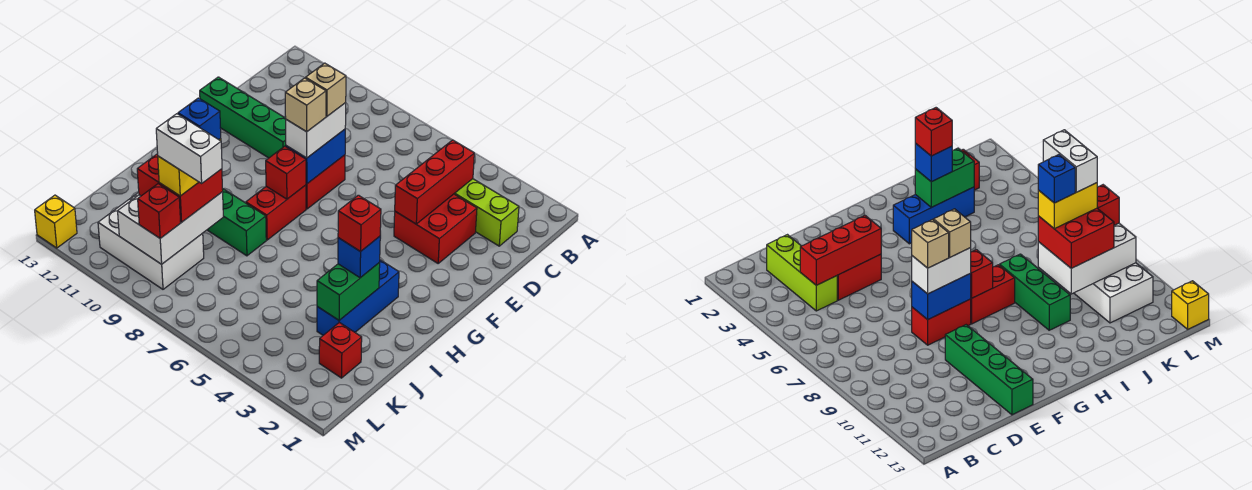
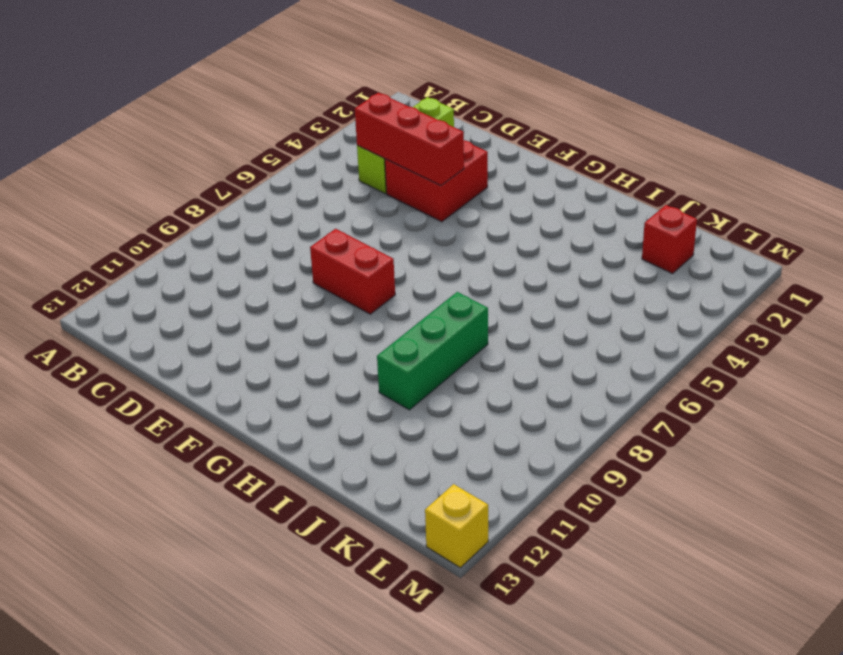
none -> green 1x4 brick [200,77,286,158]
none -> red 1x2 brick [246,185,306,240]
none -> blue 1x3 brick [317,260,399,335]

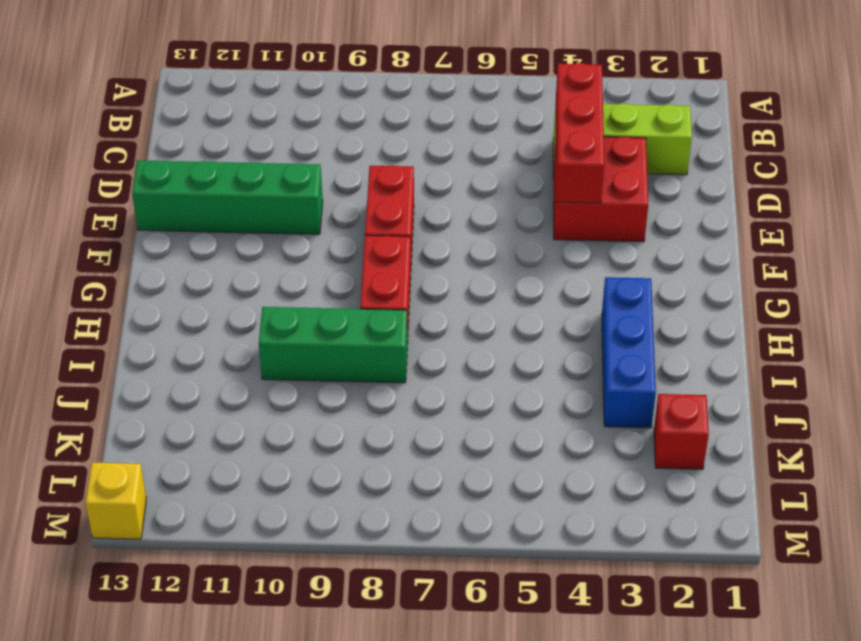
none -> white 2x3 brick [98,192,204,289]
none -> blue 1x2 brick [286,129,345,184]
none -> red 1x1 brick [266,146,306,199]

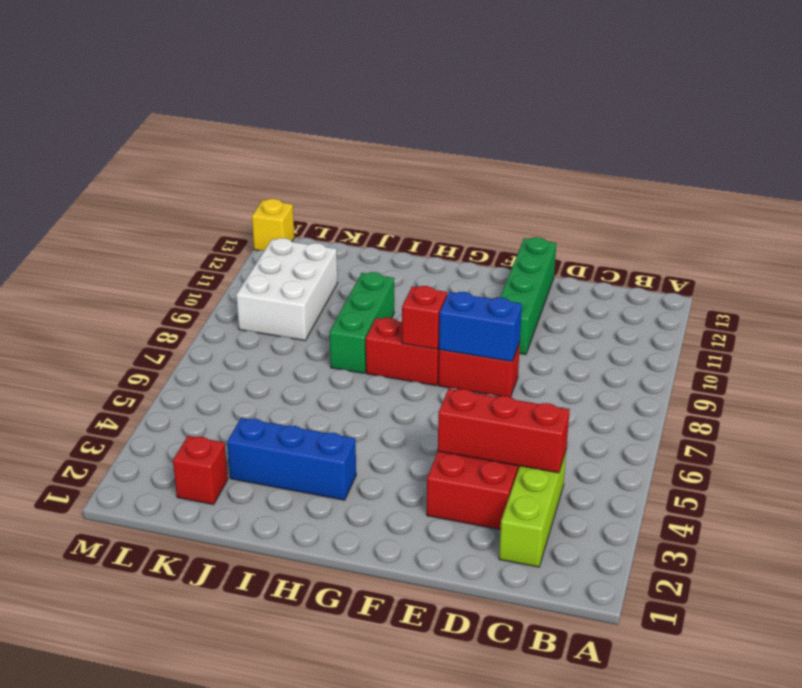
none -> green 1x2 brick [317,262,380,320]
none -> white 2x3 brick [118,192,223,264]
none -> white 1x2 brick [286,103,346,158]

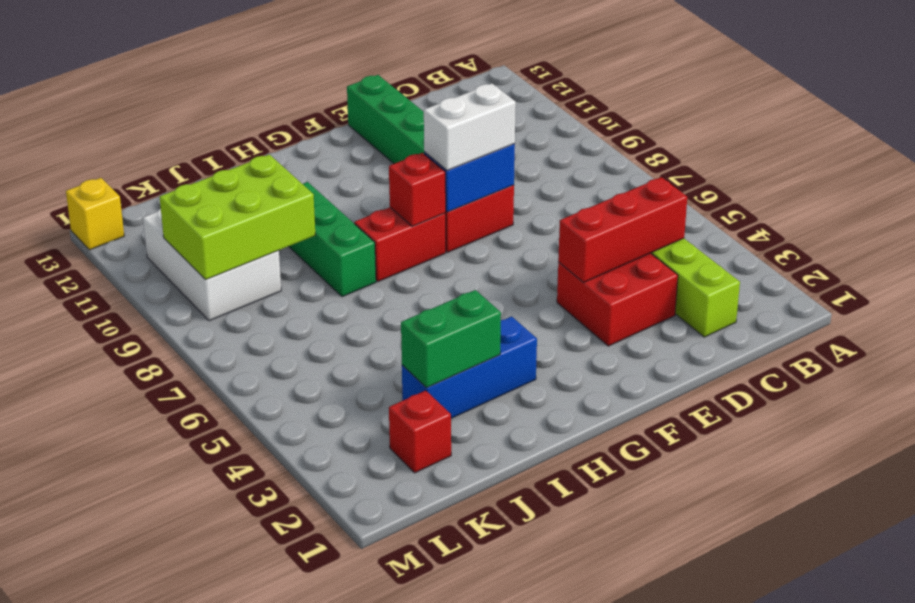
lime 2x3 brick [160,155,315,280] -> white 2x3 brick [118,192,223,264]
none -> blue 1x1 brick [338,236,380,278]
none -> red 2x2 brick [137,154,223,222]
none -> red 1x1 brick [138,184,181,238]

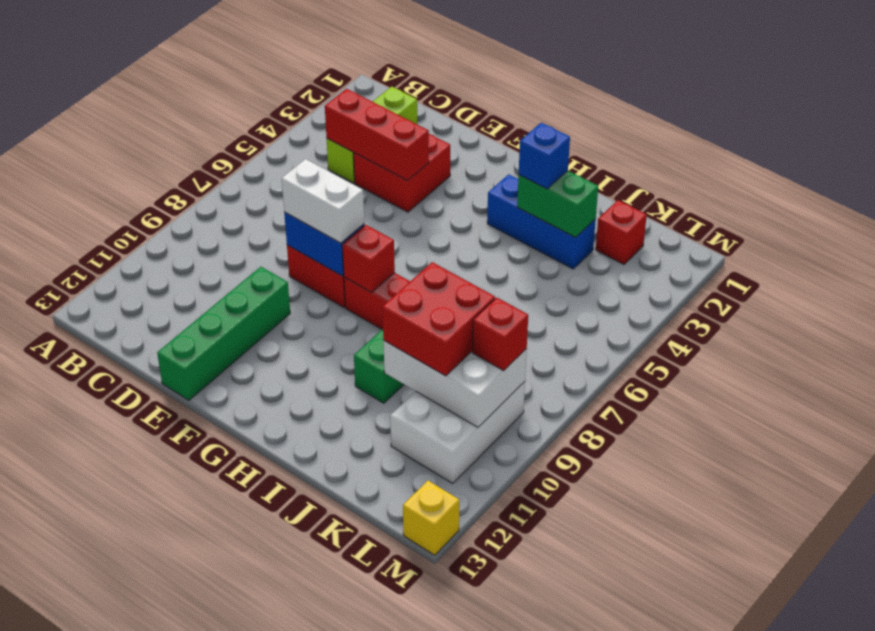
none -> tan 1x1 brick [306,63,346,116]
none -> tan 1x1 brick [285,78,326,132]
none -> red 1x1 brick [338,195,381,252]

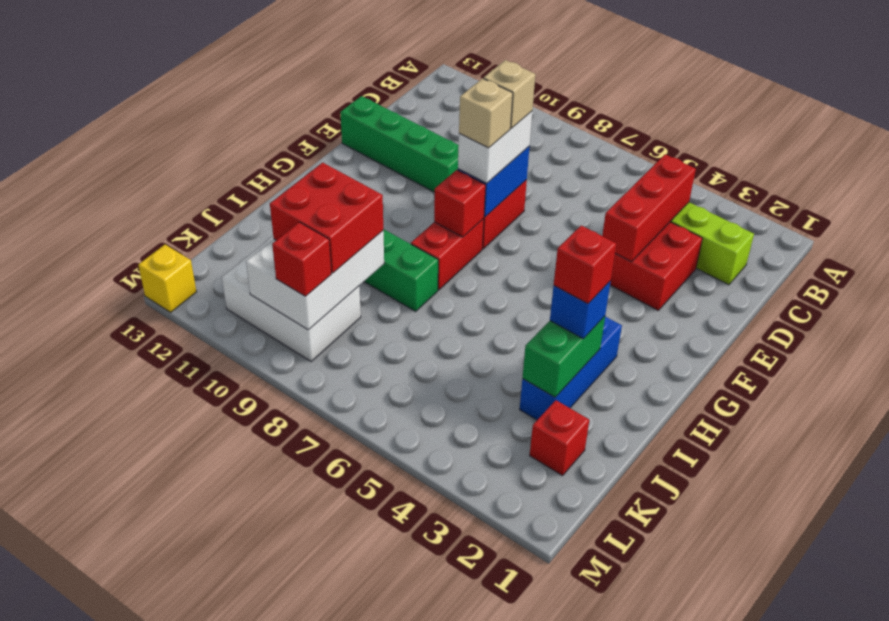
none -> yellow 1x2 brick [158,139,221,196]
none -> blue 1x1 brick [178,98,221,140]
none -> white 1x2 brick [156,114,222,183]

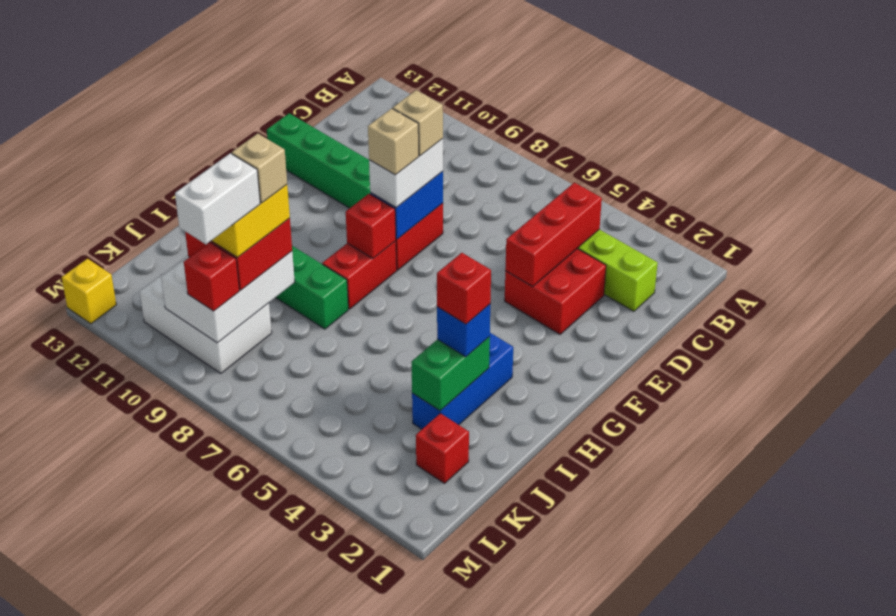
tan 1x1 brick [232,133,287,203] -> blue 1x1 brick [178,98,221,140]
white 1x2 brick [175,153,260,244] -> white 1x2 brick turned to [156,114,222,183]

